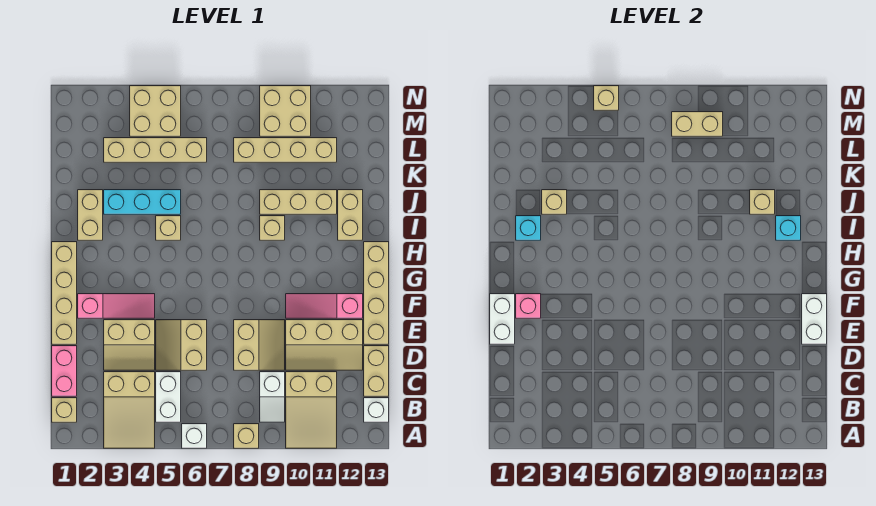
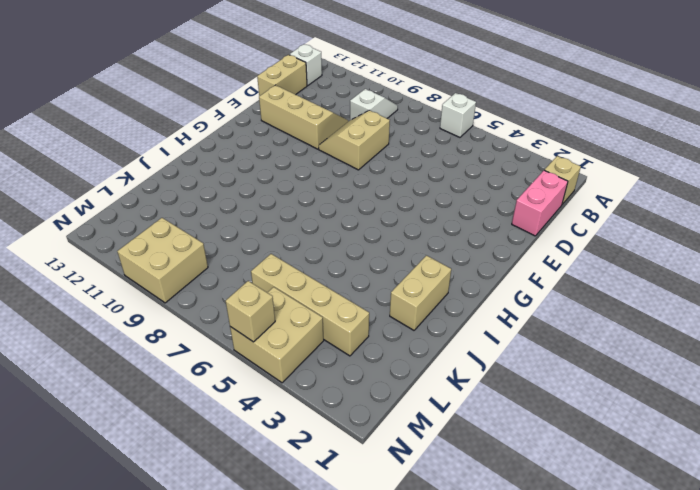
none -> tan 2x3 slope [104,372,155,448]
none -> tan 1x1 brick [234,424,259,448]
none -> tan 2x3 slope [286,372,337,448]
none -> white 1x2 brick [156,372,181,422]

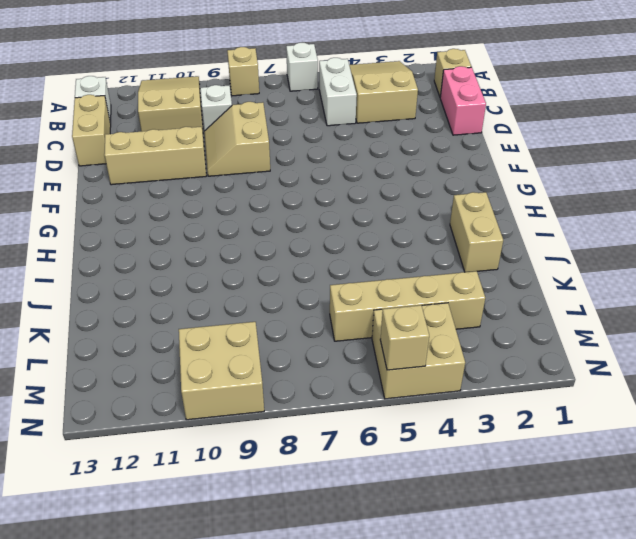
none -> tan 2x2 slope [104,320,155,370]
none -> tan 2x2 slope [156,320,207,370]
none -> tan 1x4 brick [52,242,77,344]
none -> tan 1x4 brick [364,242,389,344]

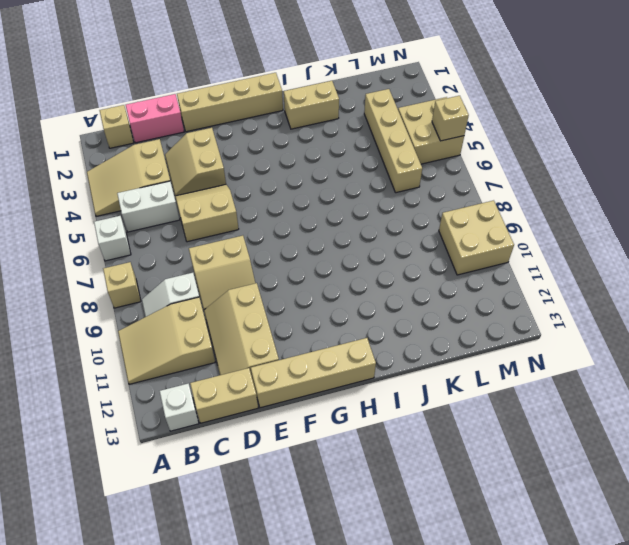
none -> pink 1x3 slope [78,294,155,318]
none -> pink 1x3 slope [286,294,363,318]
none -> tan 1x1 brick [156,216,181,240]
none -> tan 1x1 brick [260,216,285,240]

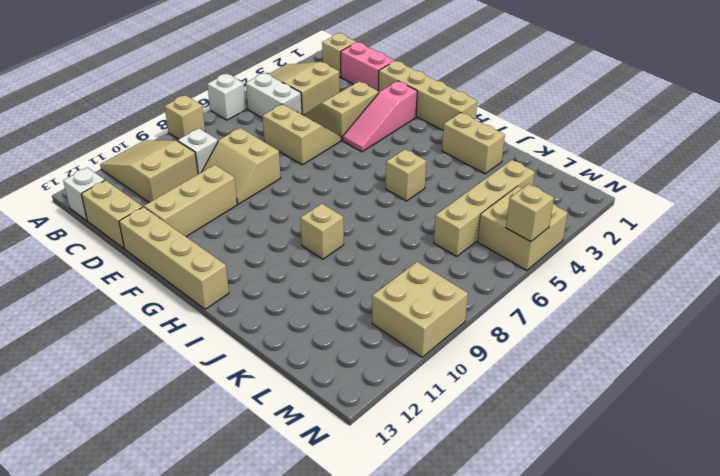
none -> pink 1x3 slope [286,294,363,318]
none -> tan 1x2 brick [338,190,363,240]
none -> cyan 1x3 brick [104,190,181,214]
none -> tan 1x3 brick [260,190,337,214]

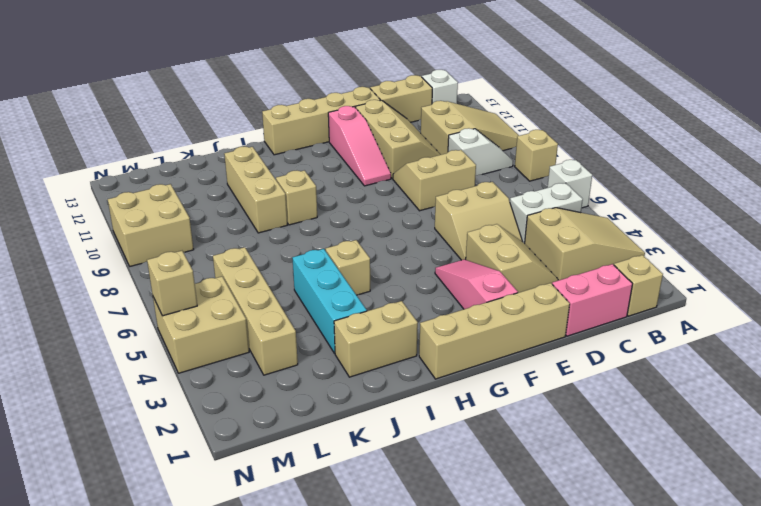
none -> tan 1x2 brick [338,190,363,240]
none -> tan 1x4 brick [234,138,337,162]
none -> white 1x2 brick [490,294,515,344]
none -> white 1x2 brick [802,294,827,344]

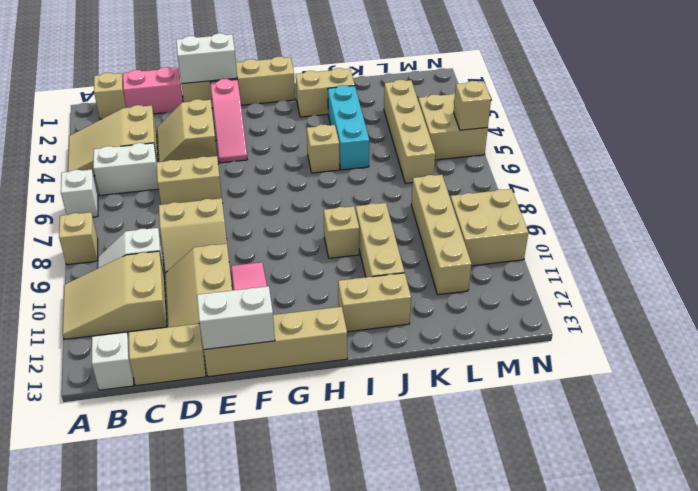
none -> pink 1x1 brick [516,294,541,318]
none -> cyan 1x1 brick [516,216,541,240]
none -> cyan 1x1 brick [776,216,801,240]
none -> tan 1x1 brick [542,190,567,214]

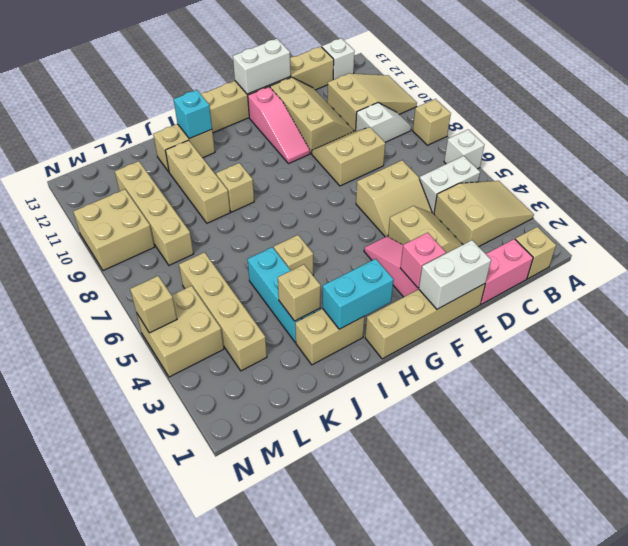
cyan 1x2 brick [323,259,394,329] -> cyan 1x1 brick [516,216,541,240]
none -> tan 1x1 brick [750,190,775,214]
none -> tan 1x2 brick [672,112,723,136]

